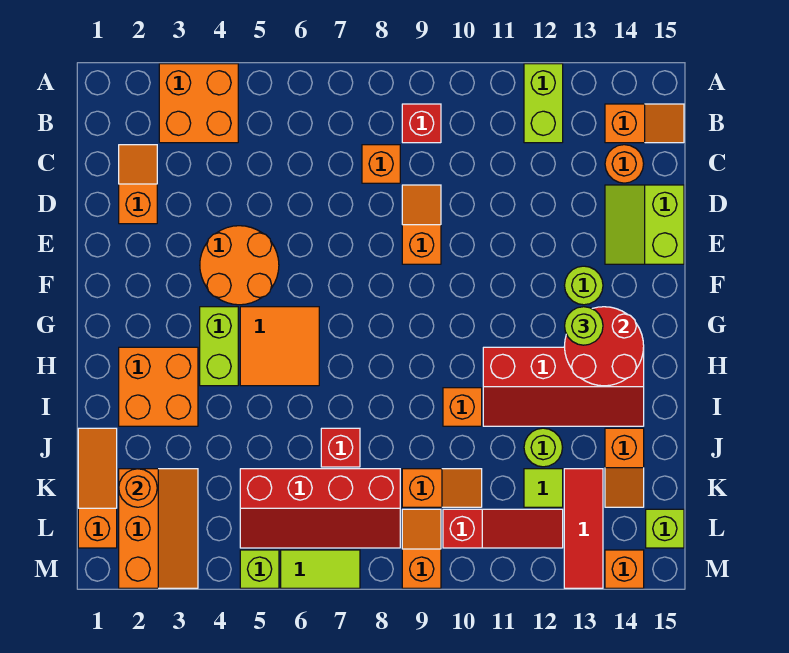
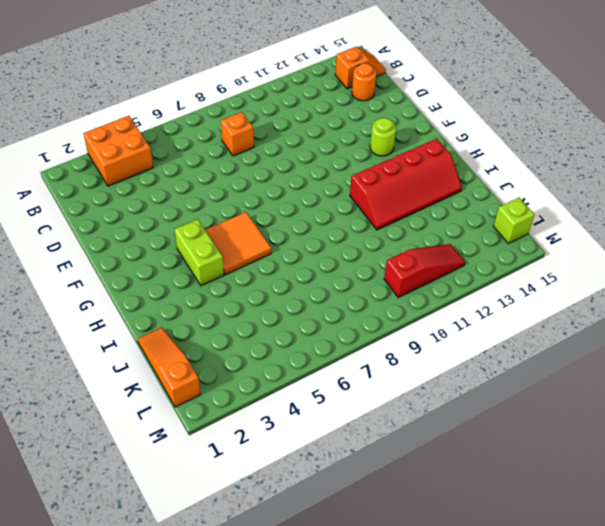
none -> lime 1x2 brick [524,64,563,143]
none -> red 1x1 brick [402,104,441,143]
none -> orange 1x2 slope [119,145,157,224]
none -> orange 1x2 slope [402,185,441,264]

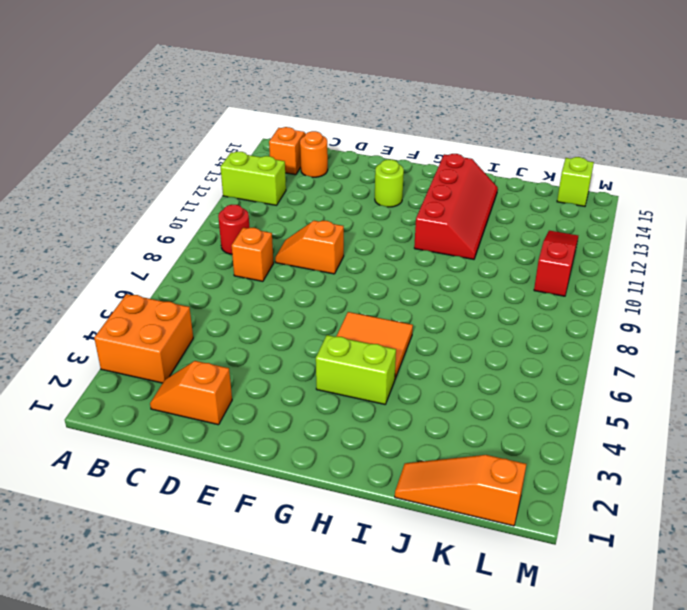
red 1x1 round brick [218,205,250,254] -> red 1x1 brick [402,104,441,143]
none -> lime 2x2 slope [605,185,684,264]
none -> orange 2x2 round brick [200,226,279,305]
none -> orange 2x2 brick [119,347,198,426]
none -> orange 1x1 brick [443,388,482,426]

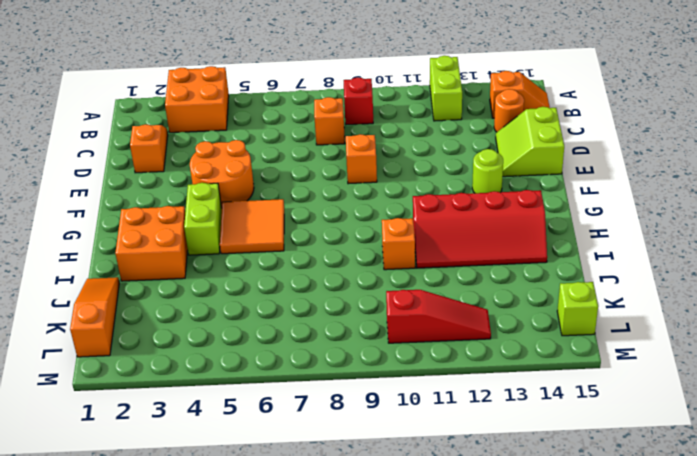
none -> red 1x1 brick [321,428,360,467]
none -> lime 1x1 round brick [524,428,563,467]
none -> orange 1x2 slope [605,428,644,507]
none -> orange 2x3 slope [119,469,198,588]

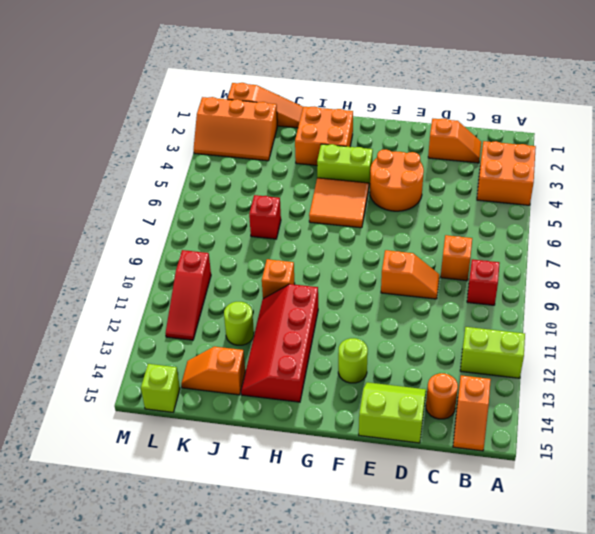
none -> red 2x4 slope [240,469,400,548]
none -> orange 1x2 slope [402,469,482,507]
none -> lime 1x1 tile [524,469,563,507]
none -> red 1x3 tile [564,469,603,588]

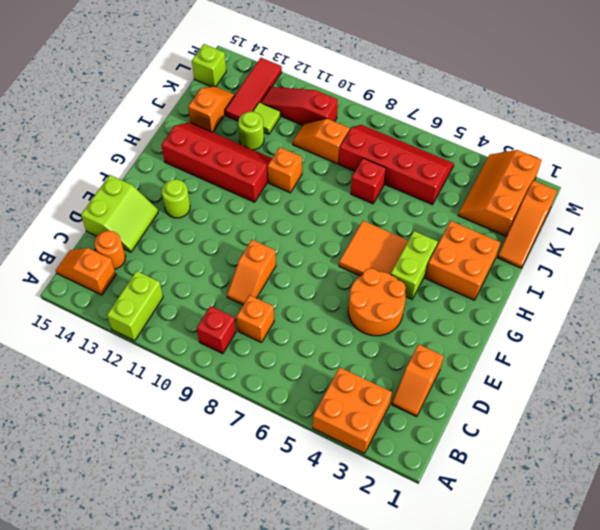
none -> orange 1x2 slope [402,509,441,588]
none -> lime 1x1 brick [240,550,279,588]
none -> lime 1x2 tile [281,550,360,588]
none -> orange 1x1 brick [605,550,644,588]

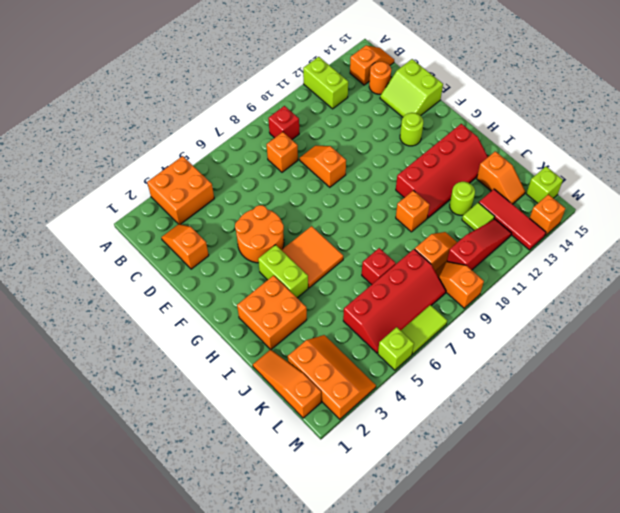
none -> red 2x2 round brick [565,307,644,386]
none -> orange 1x1 round brick [119,469,157,507]
none -> lime 1x1 round brick [565,307,603,345]

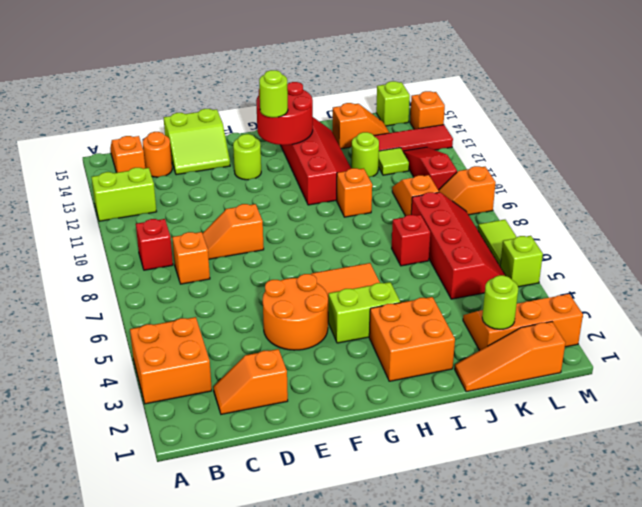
lime 1x1 round brick [482,275,518,329] -> orange 1x1 round brick [119,469,157,507]

